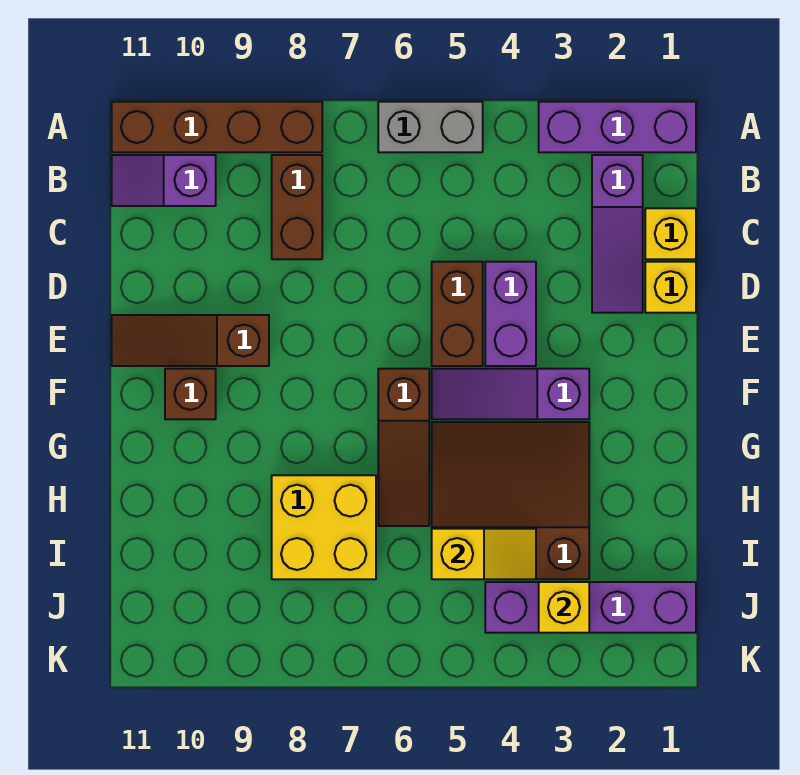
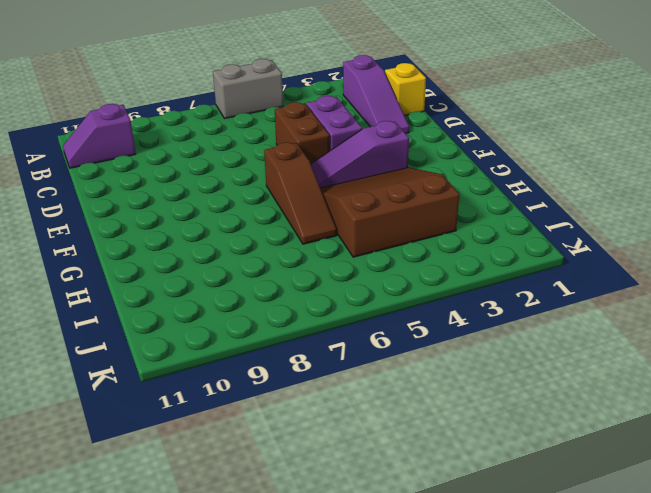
none -> purple 1x3 brick [539,102,696,152]
none -> brown 1x4 brick [112,102,322,152]
none -> brown 1x2 brick [272,155,322,259]

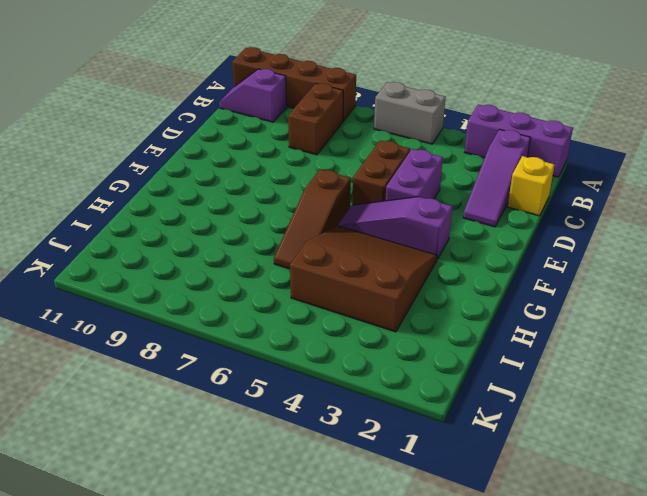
none -> yellow 1x1 brick [645,262,696,313]
none -> brown 1x3 slope [112,315,269,366]
none -> brown 1x1 brick [165,369,216,419]

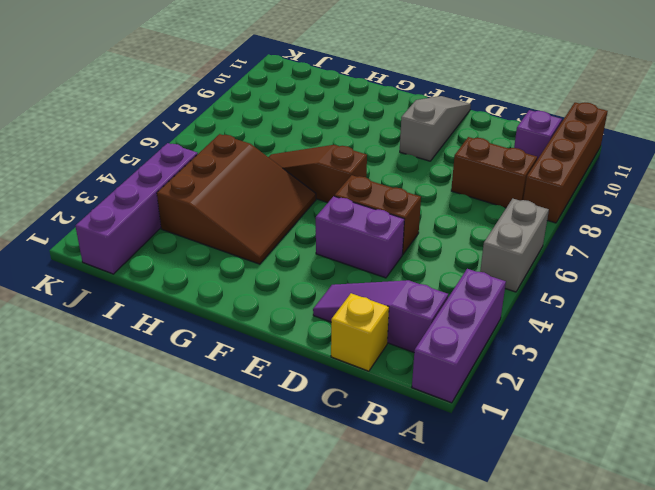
grey 1x3 slope [400,96,471,161] -> brown 1x3 slope [112,315,269,366]
none -> yellow 1x1 brick [645,262,696,313]
none -> purple 1x3 slope [432,369,589,419]
none -> brown 1x1 brick [165,369,216,419]

